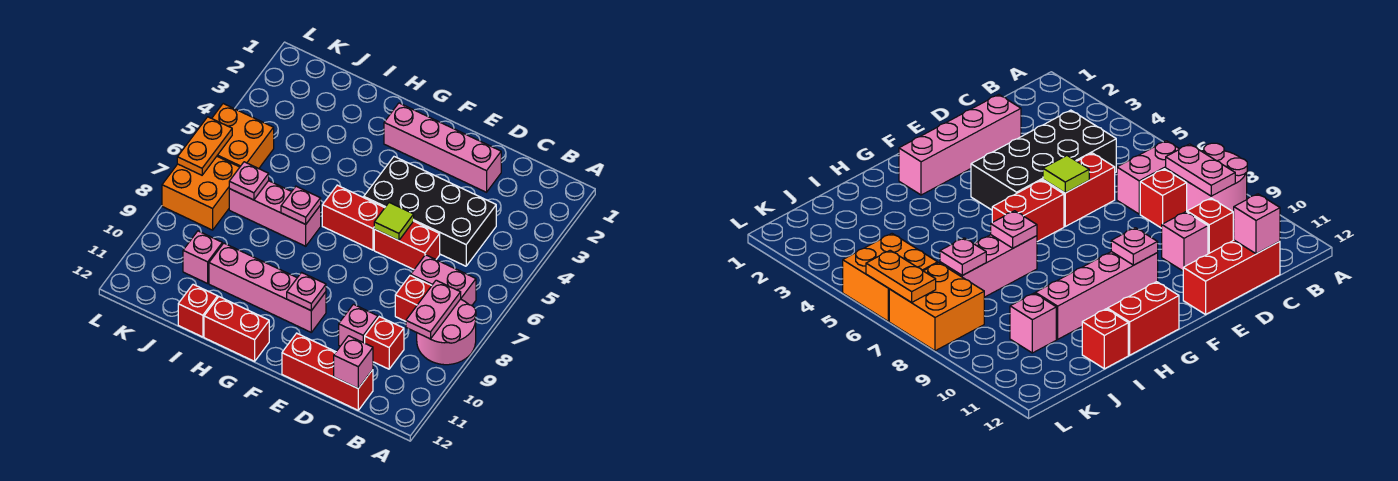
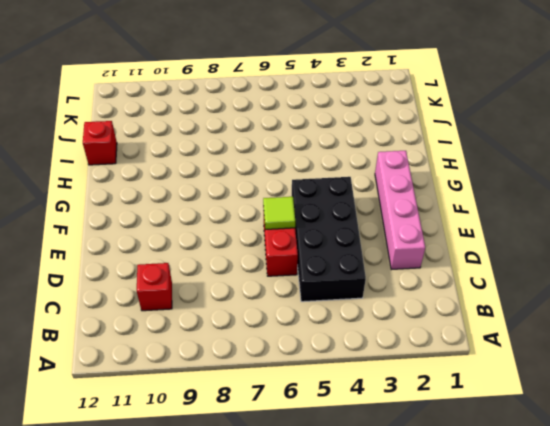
none -> pink 2x2 round brick [417,299,476,365]
none -> pink 1x2 brick [411,255,476,305]
none -> red 1x1 brick [395,275,432,321]

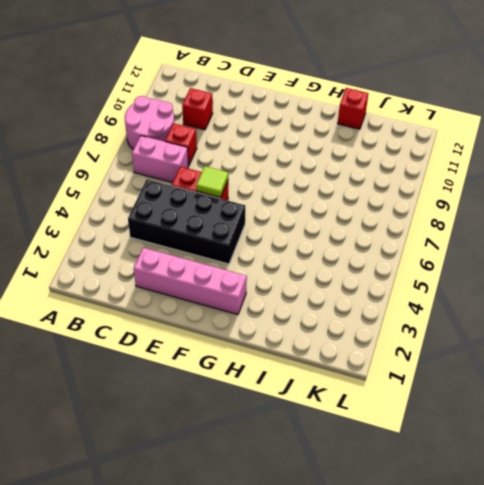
none -> red 1x3 brick [282,333,373,410]
none -> pink 1x1 brick [339,304,378,346]
none -> red 1x2 brick [322,185,384,250]

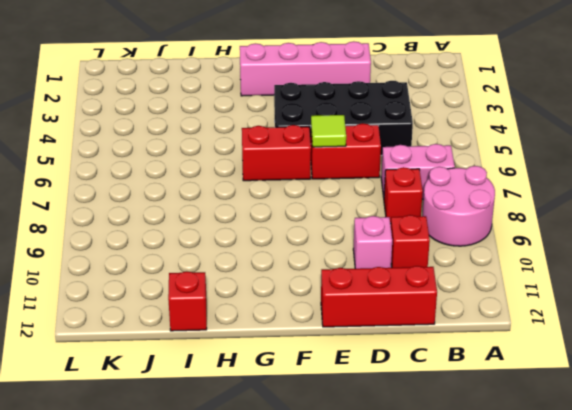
none -> pink 1x4 brick [209,243,326,332]
none -> red 1x2 brick [204,297,269,361]
none -> pink 1x3 brick [229,181,321,246]

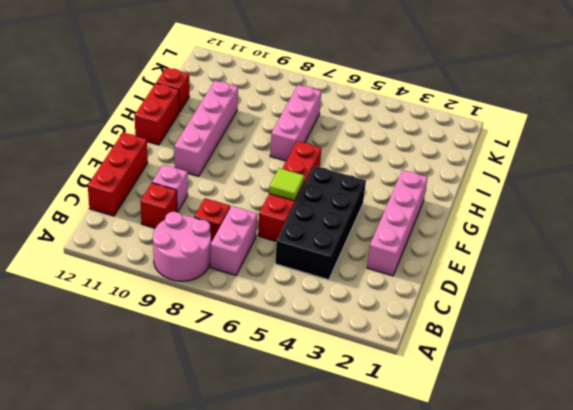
none -> pink 1x1 brick [183,231,222,283]
none -> orange 2x2 brick [212,104,274,169]
none -> orange 2x2 brick [162,156,240,230]

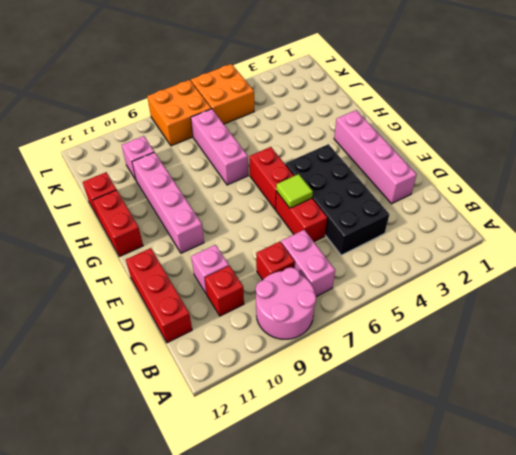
none -> pink 1x2 plate [406,280,461,339]
none -> pink 1x1 brick [334,336,373,388]
none -> pink 1x1 plate [287,273,326,311]

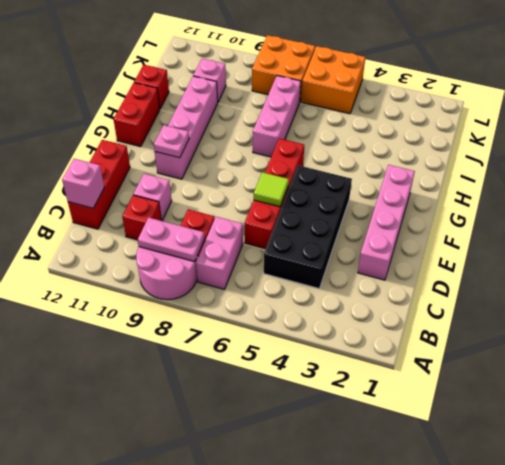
none -> pink 1x1 plate [281,186,321,224]
none -> pink 1x1 plate [229,162,269,200]
none -> orange 1x2 plate [177,117,232,175]

